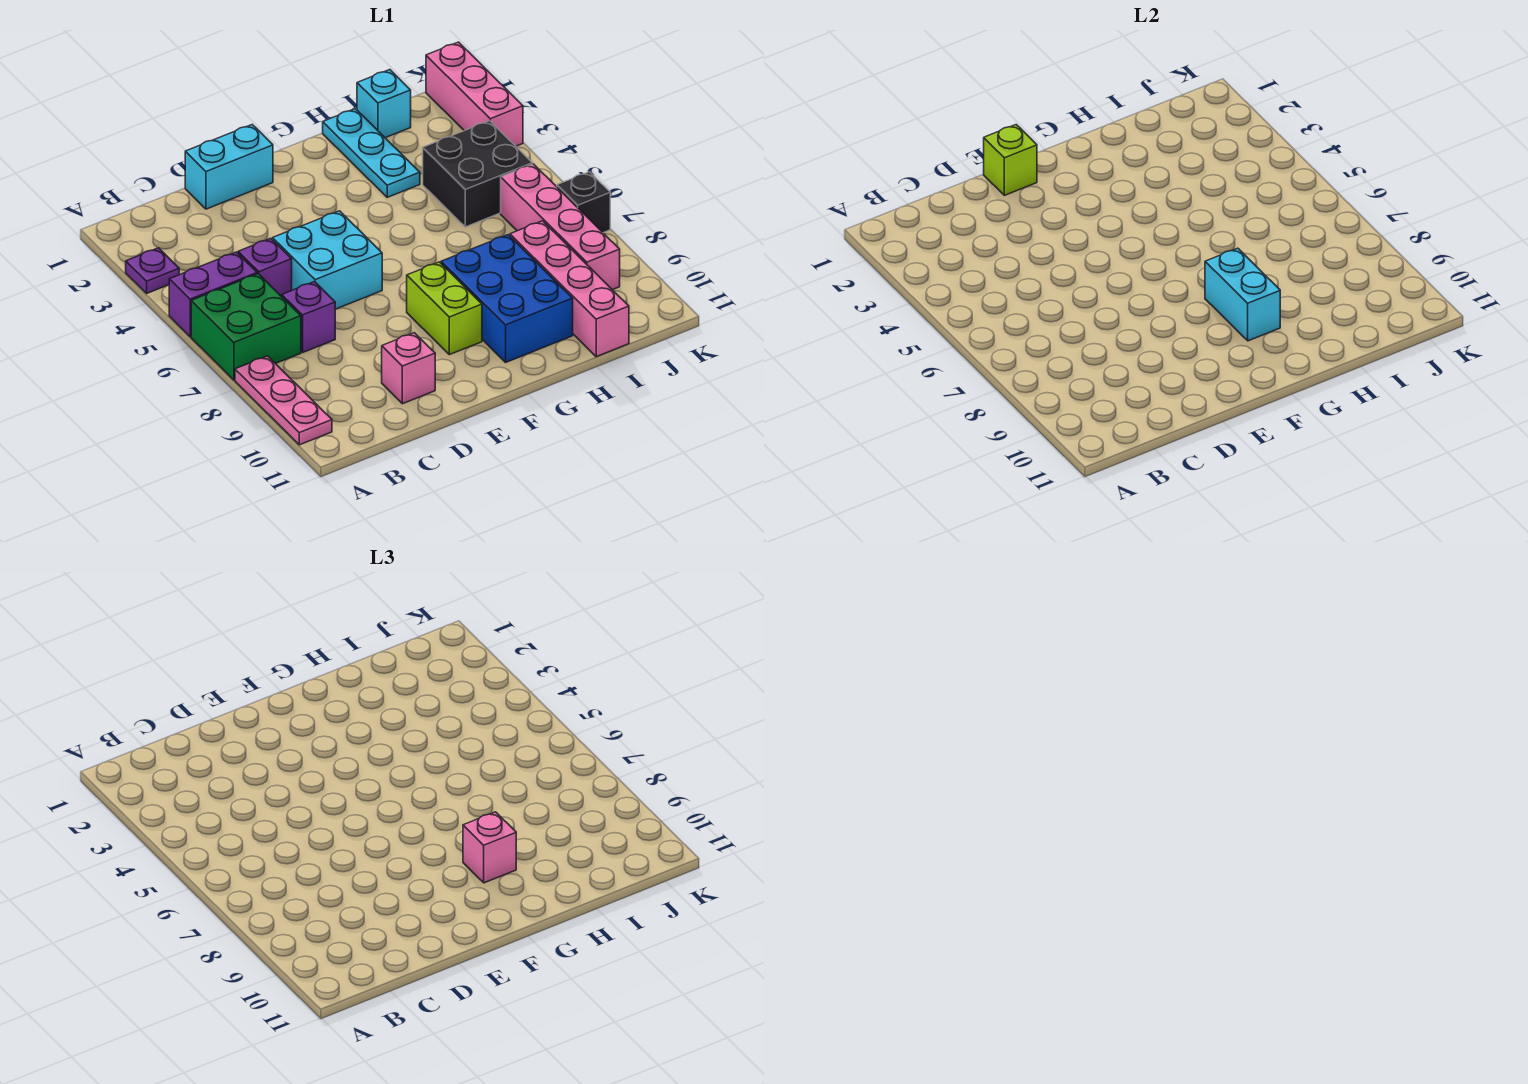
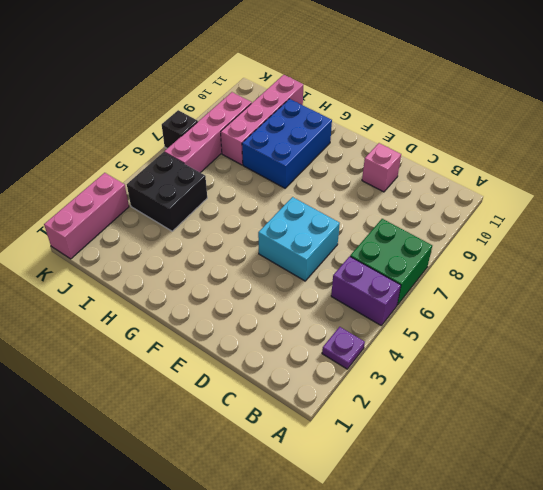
none -> pink 1x3 plate [235,356,332,445]
none -> purple 1x1 brick [238,238,292,297]
none -> purple 1x1 brick [282,282,335,352]

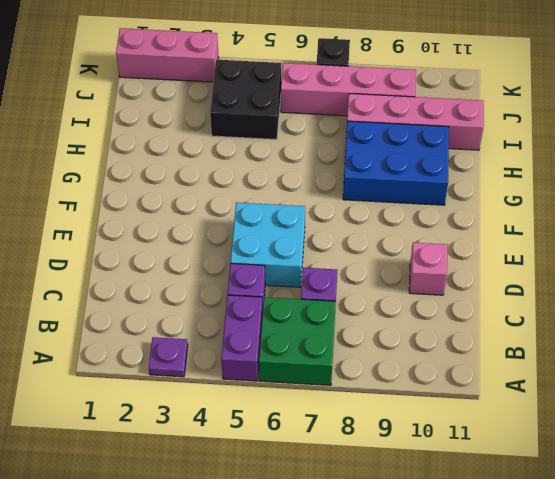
none -> pink 1x3 plate [235,356,332,445]
none -> cyan 1x2 brick [185,125,273,209]
none -> lime 1x2 brick [407,262,482,355]

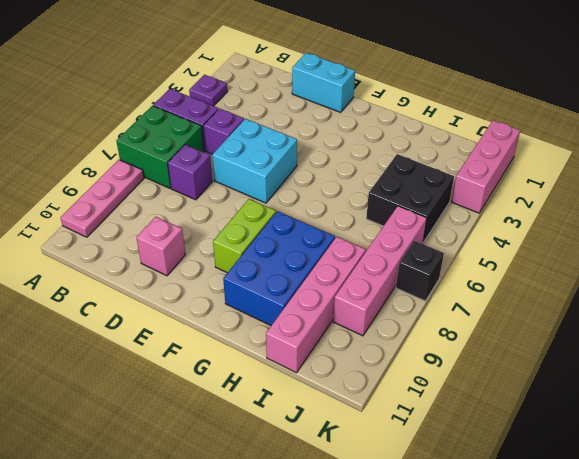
none -> cyan 1x3 plate [323,109,420,197]
none -> cyan 1x1 brick [357,70,411,138]
none -> lime 1x1 brick [984,125,1037,195]

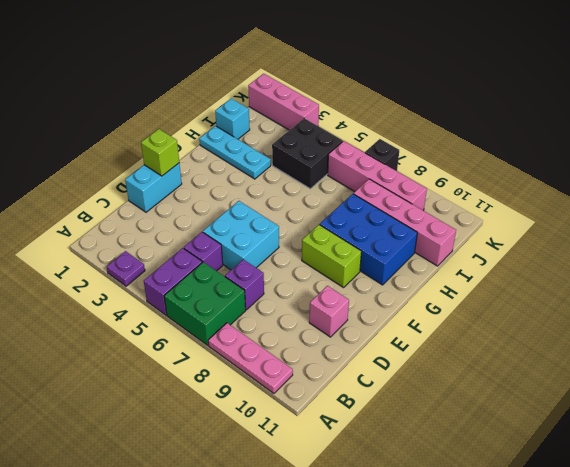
none -> cyan 1x2 brick [1205,248,1280,341]
none -> pink 1x1 brick [463,812,516,883]

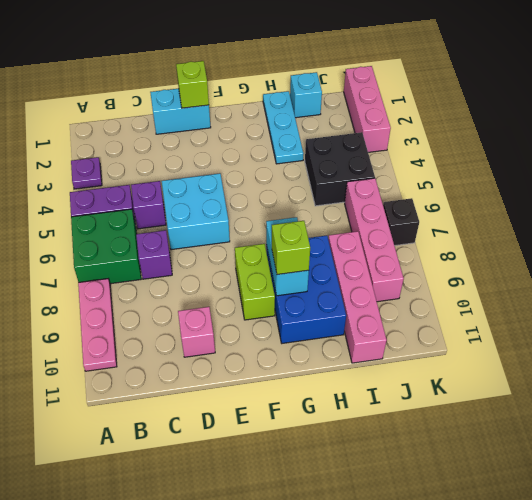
lime 1x1 brick [272,221,310,275] -> pink 1x1 brick [463,812,516,883]

